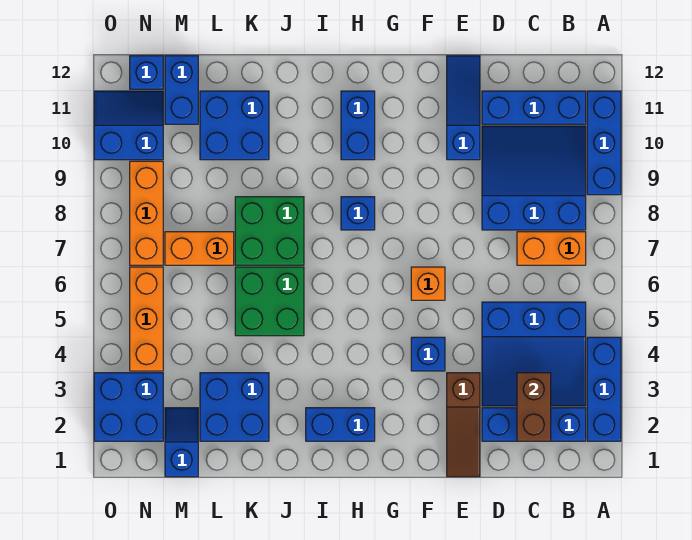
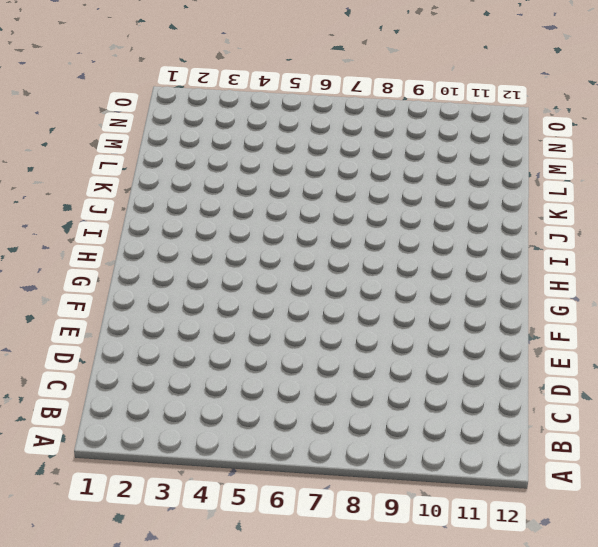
none -> blue 1x3 brick [587,337,621,441]
none -> blue 1x3 brick [587,91,621,195]
none -> blue 1x3 brick [482,408,586,441]

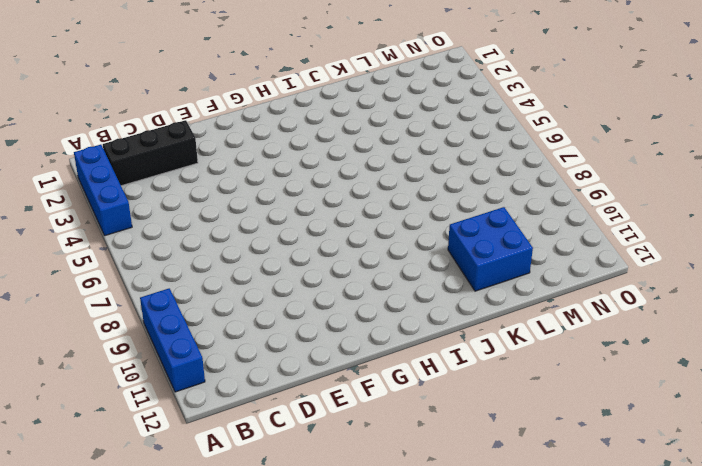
black 1x3 brick [103,120,198,186] -> blue 1x3 brick [482,408,586,441]
none -> blue 3x3 slope [482,302,586,406]
none -> orange 1x2 brick [517,232,586,265]
none -> blue 3x3 slope [482,126,586,230]

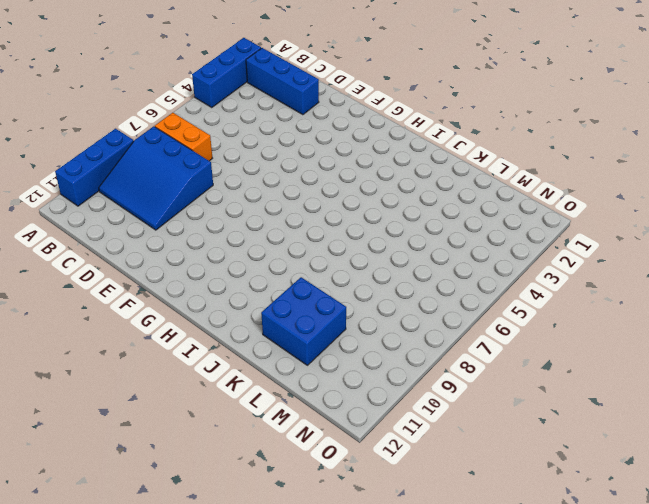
none -> blue 3x3 slope [482,302,586,406]
none -> blue 1x3 brick [482,91,586,124]
none -> brown 1x3 slope [447,373,480,477]

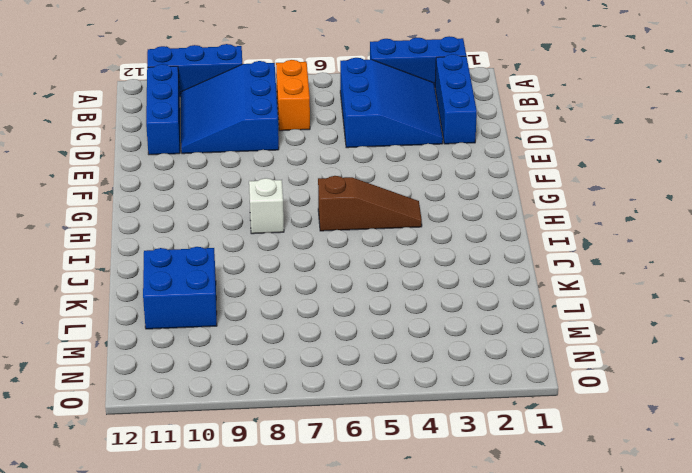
brown 1x3 slope [318,176,422,231] -> brown 1x3 slope moved to [447,373,480,477]
white 1x1 brick [249,178,284,234] -> blue 1x1 brick [341,197,375,230]
none -> blue 1x3 slope [447,56,480,160]
none -> blue 1x1 brick [411,337,445,371]
none -> orange 1x1 brick [411,267,445,300]

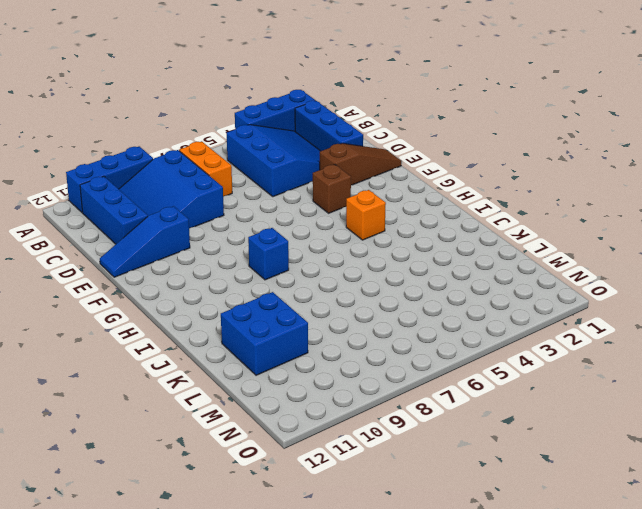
brown 1x1 brick [313,165,351,213] -> blue 1x1 brick [411,337,445,371]
orange 1x1 brick [346,190,386,240] -> orange 1x1 brick moved to [411,267,445,300]
none -> blue 1x2 brick [306,408,375,441]
none -> blue 1x2 brick [341,91,375,160]
none -> green 2x2 brick [235,267,304,336]

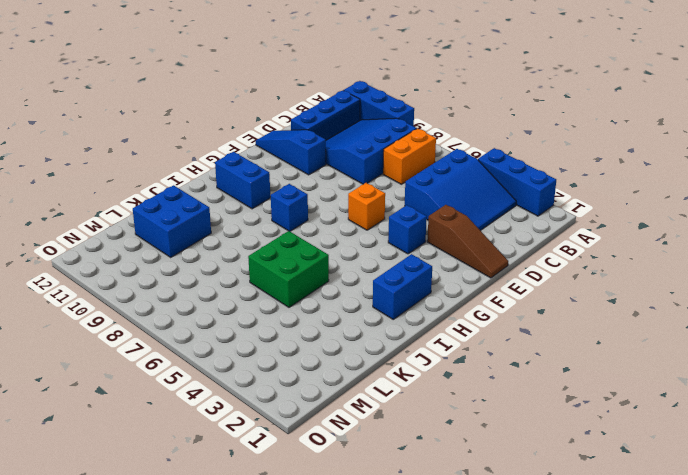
none -> blue 1x3 brick [482,408,586,441]
none -> green 2x2 brick [235,197,304,265]
none -> blue 2x2 brick [200,373,269,441]

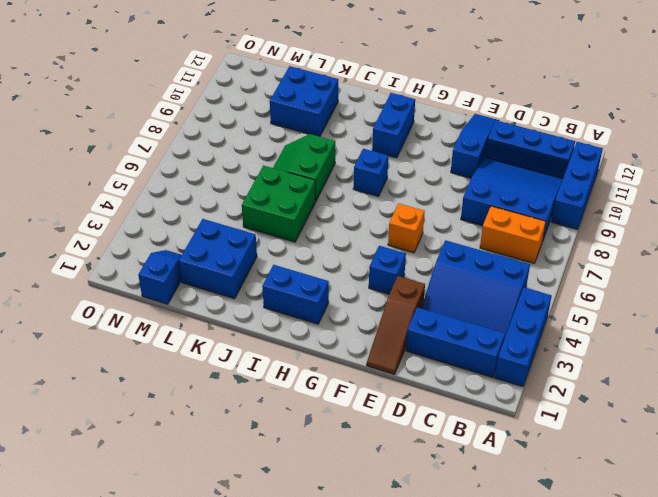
green 2x2 slope [273,134,335,201] -> green 2x2 brick [235,197,304,265]
none -> orange 1x2 brick [165,232,234,265]
none -> blue 1x2 brick [165,56,198,124]
none -> blue 2x2 brick [94,373,163,441]

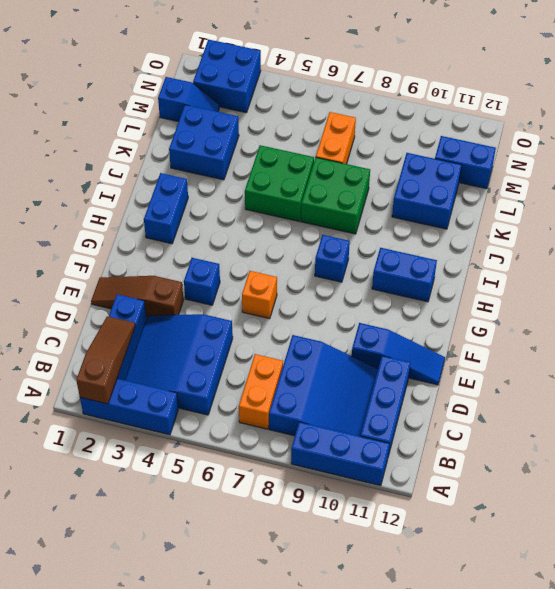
brown 1x3 slope [76,316,135,404] -> brown 1x2 brick [517,373,551,441]
none -> orange 1x3 brick [130,267,163,371]
none -> orange 1x3 brick [130,161,163,265]
none -> blue 2x2 slope [94,91,163,160]

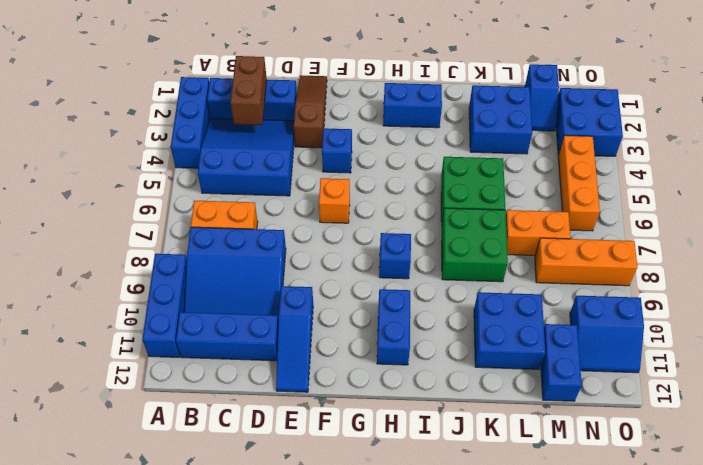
orange 1x3 brick [535,238,637,286] -> orange 1x3 brick turned to [130,161,163,265]
none -> blue 1x1 brick [130,56,163,89]

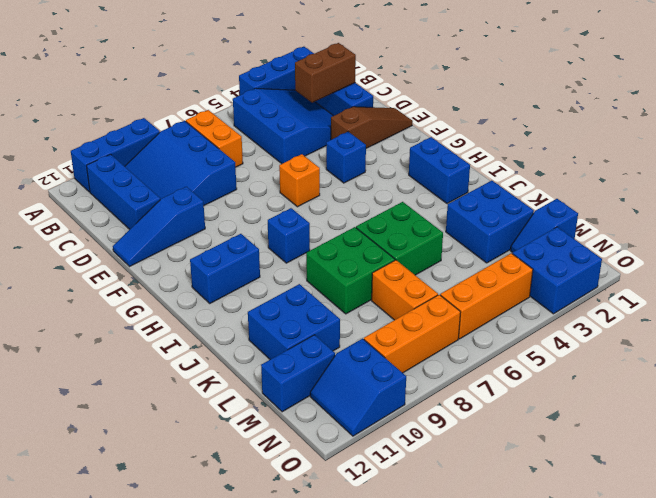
none -> blue 1x1 brick [130,56,163,89]

